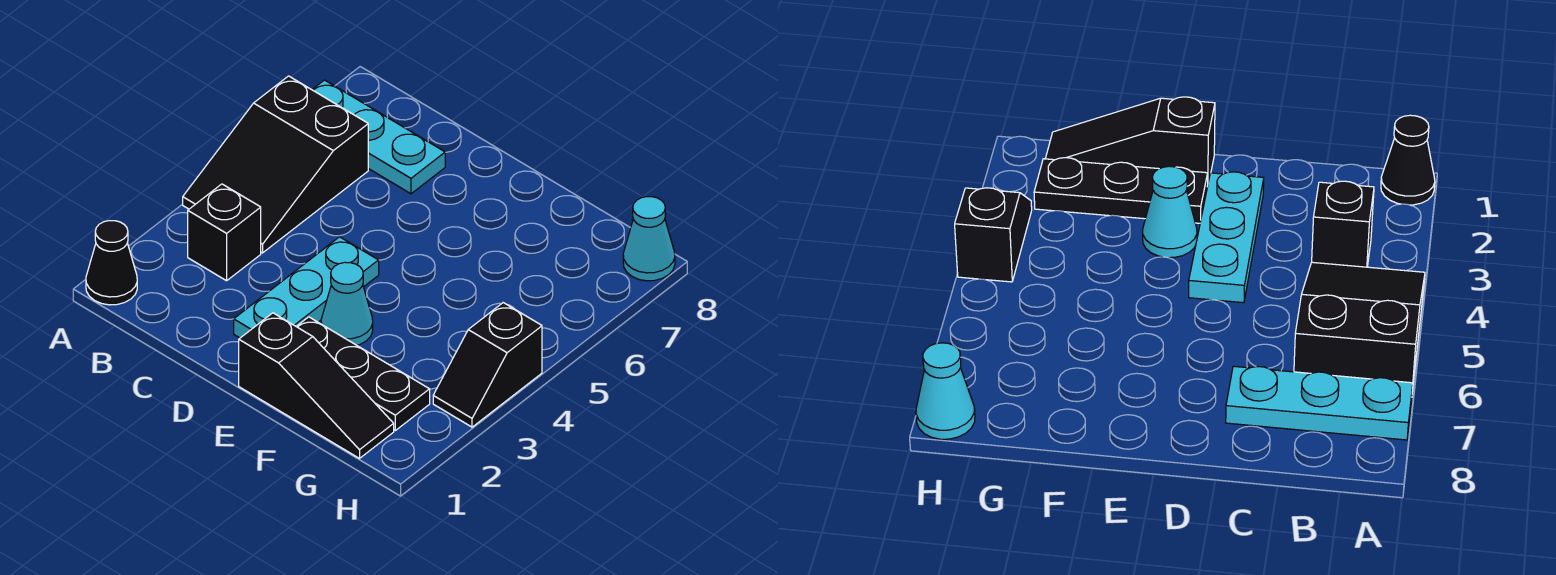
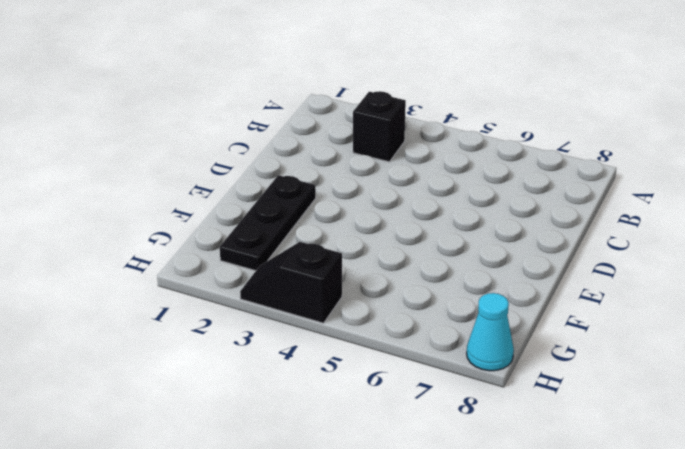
none -> black 1x1 cone [86,221,137,305]
none -> black 2x3 slope [183,76,368,253]

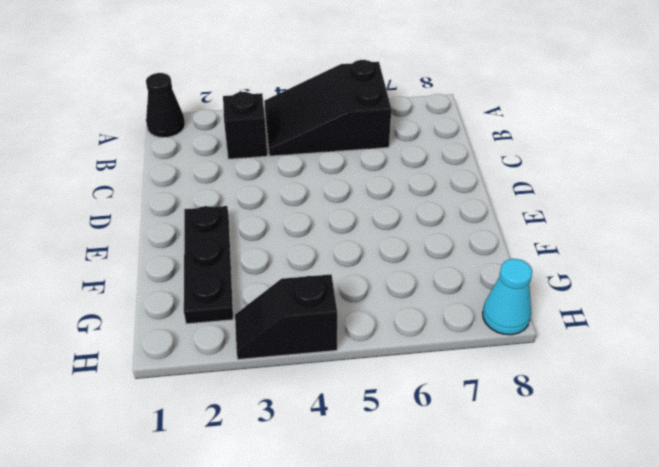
none -> cyan 1x3 plate [312,80,445,194]
none -> cyan 1x3 plate [234,237,379,338]

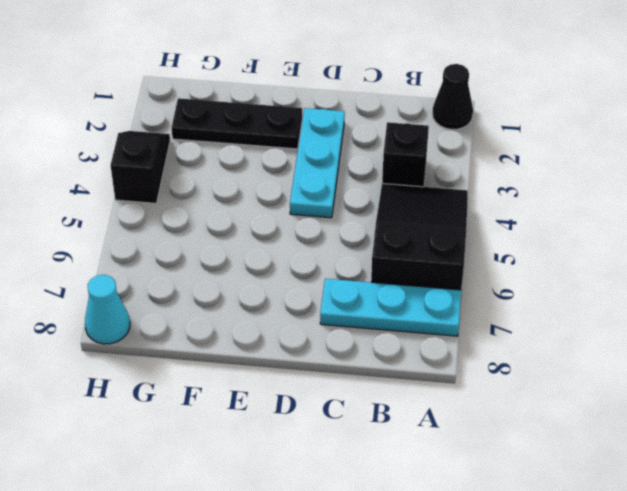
none -> black 1x3 slope [239,313,394,458]
none -> cyan 1x1 cone [321,262,373,345]

